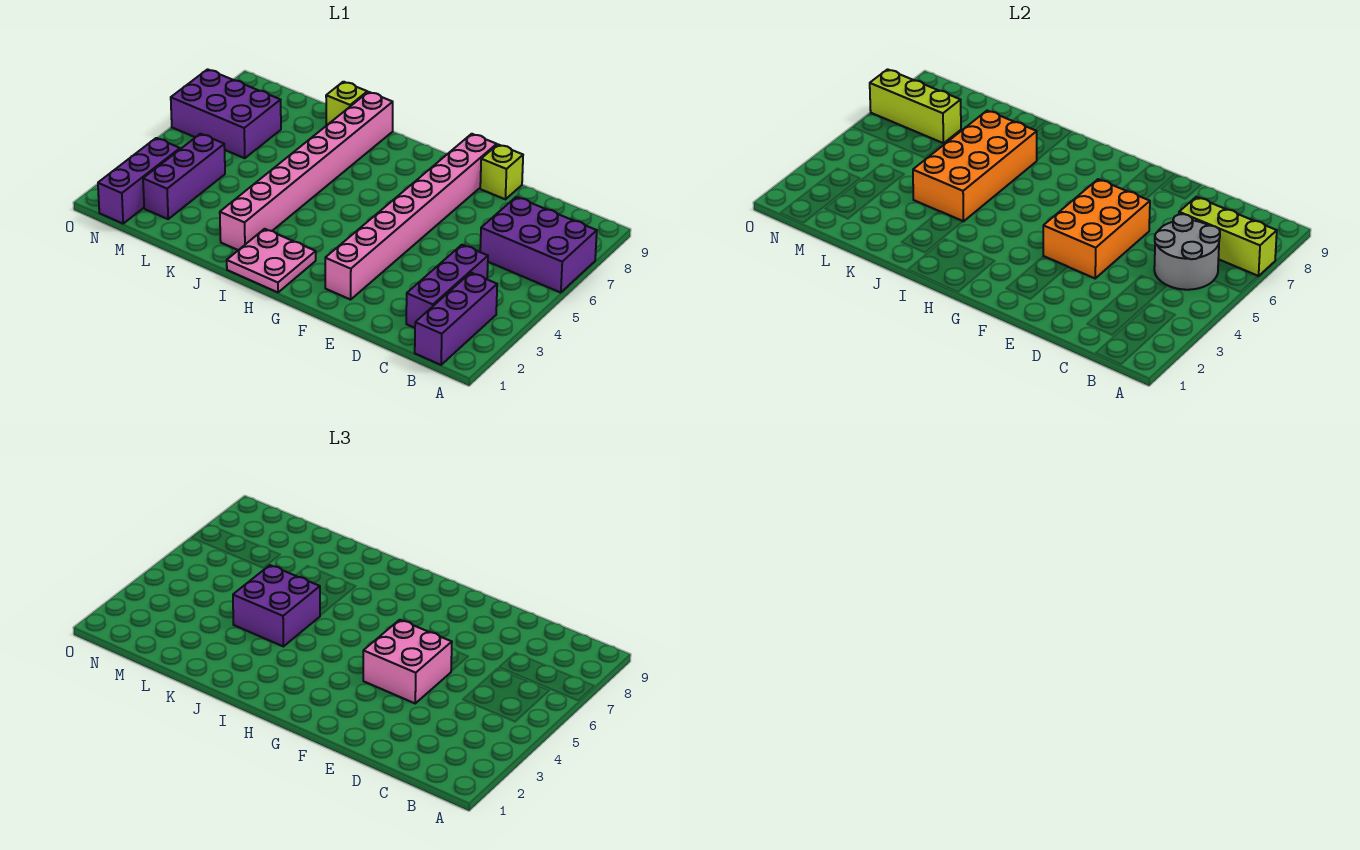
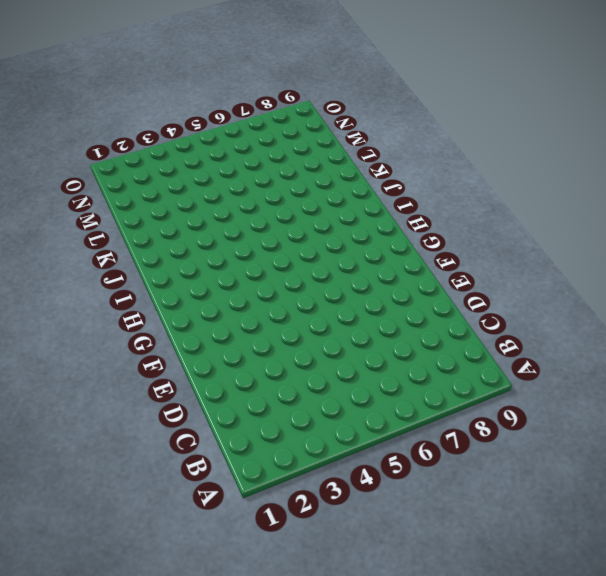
none -> purple 2x3 brick [480,197,597,293]
none -> purple 1x3 brick [415,273,497,365]
none -> purple 1x3 brick [406,245,488,328]

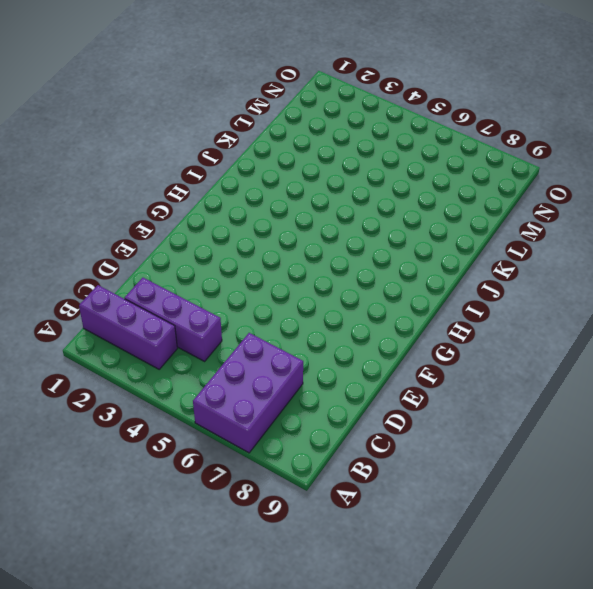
none -> lime 1x1 brick [480,145,523,199]
none -> pink 1x8 brick [325,134,497,300]
none -> pink 2x2 plate [227,229,316,292]

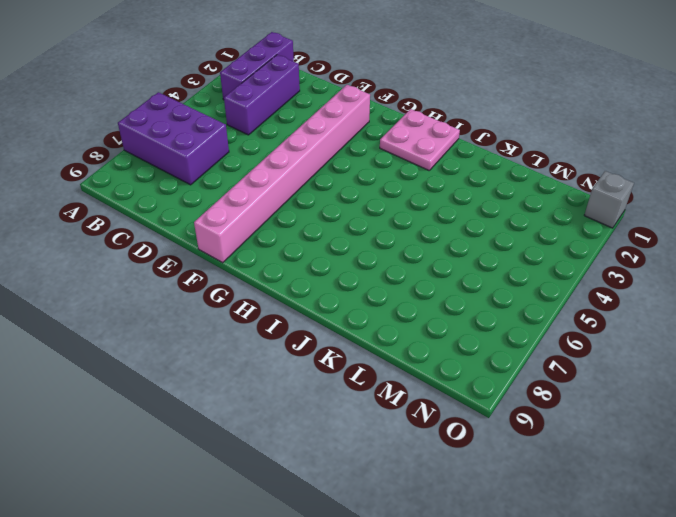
grey 1x1 brick [584,171,634,228] -> none
none -> lime 1x1 brick [480,145,523,199]
none -> pink 1x8 brick [220,92,393,250]
none -> lime 1x1 brick [326,82,367,125]

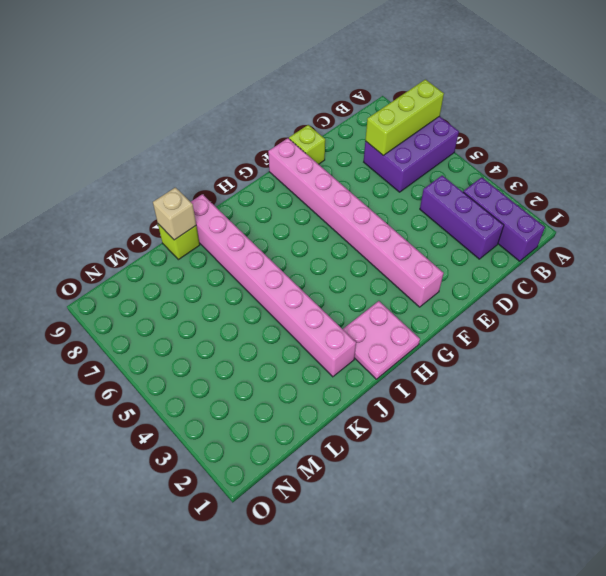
tan 1x1 brick [153,187,196,240] -> none
none -> purple 1x3 brick [143,134,225,219]
none -> purple 2x3 brick [171,69,281,158]
none -> purple 1x3 brick [98,138,180,224]

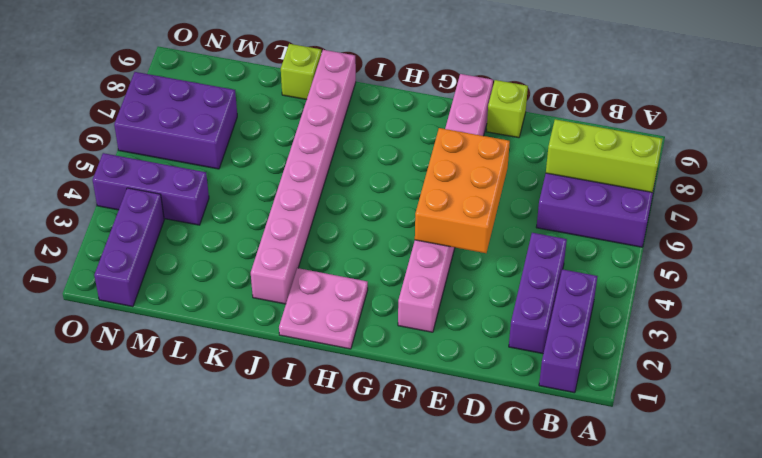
purple 1x3 brick [93,153,209,225] -> purple 1x3 brick turned to [143,134,225,219]
none -> grey 2x2 round brick [1154,214,1220,290]
none -> orange 2x4 brick [913,111,1037,221]
none -> lime 1x3 brick [870,69,961,143]

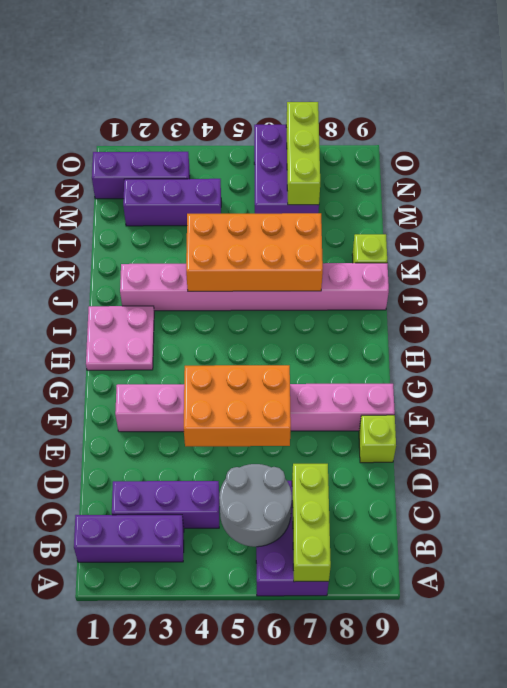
none -> pink 2x2 brick [363,620,452,703]
none -> purple 2x2 brick [233,565,320,646]

